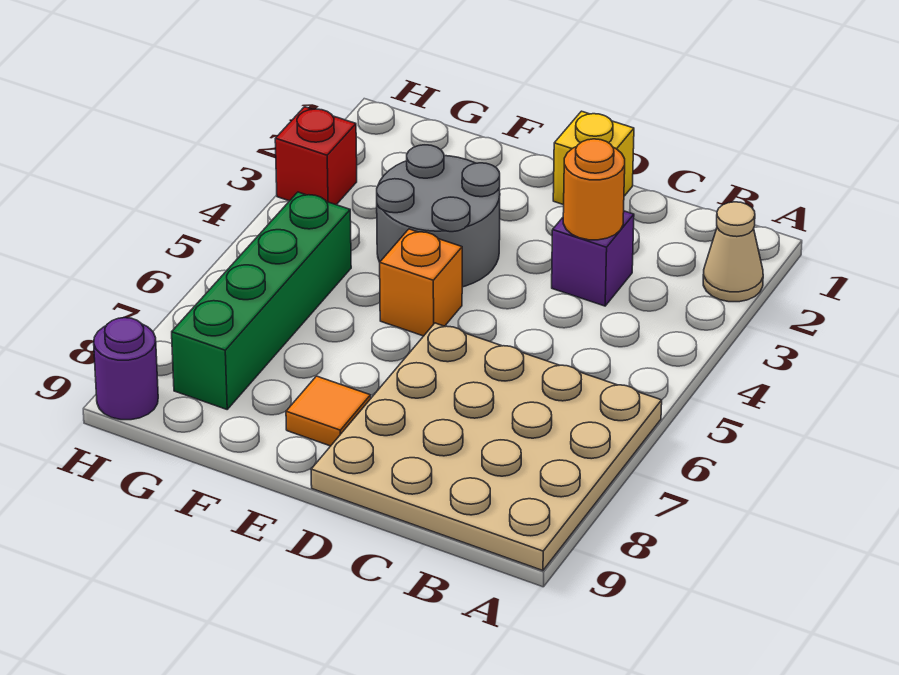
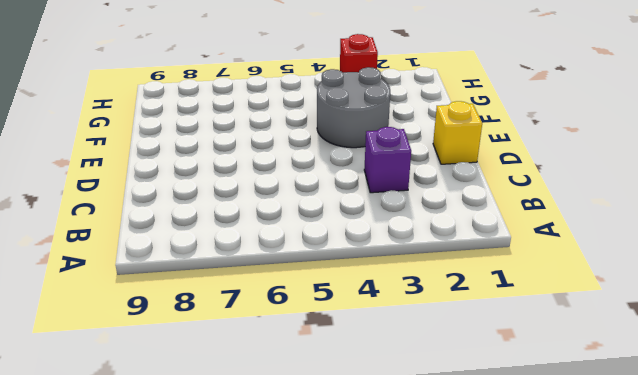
none -> tan 1x1 cone [703,202,763,302]
none -> tan 4x4 plate [311,323,662,571]

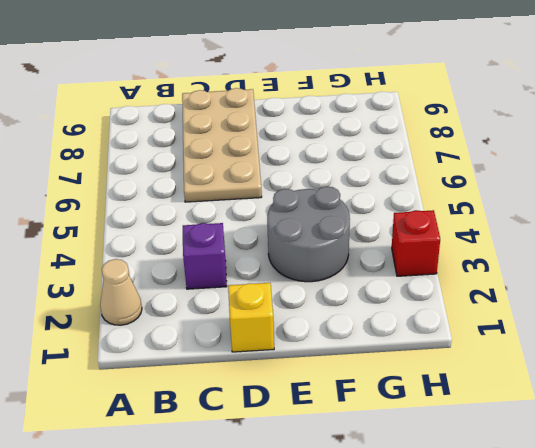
tan 2x4 plate [182,88,262,202] -> tan 4x4 plate [311,323,662,571]
none -> orange 1x1 brick [380,229,462,336]
none -> orange 1x1 tile [286,376,371,446]

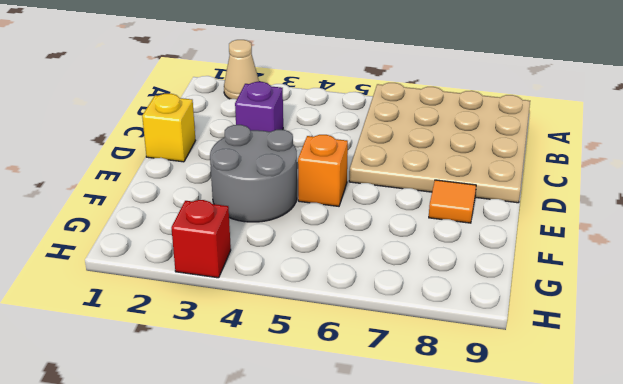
none -> green 1x4 brick [172,192,351,409]
none -> purple 1x1 round brick [94,318,158,420]

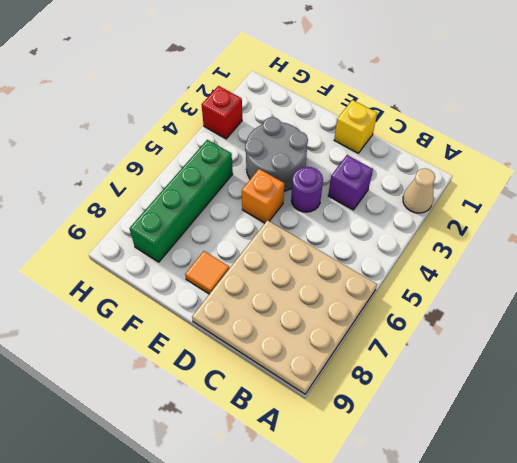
purple 1x1 round brick [291,167,323,212] -> purple 1x1 round brick moved to [94,318,158,420]
none -> orange 1x1 round brick [563,139,625,240]

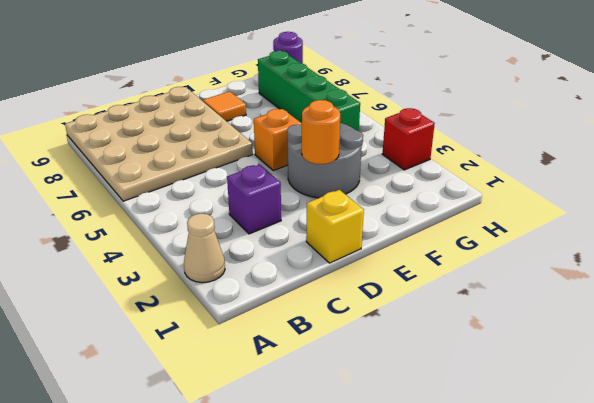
orange 1x1 round brick [302,100,340,164] -> orange 1x1 round brick moved to [563,139,625,240]

